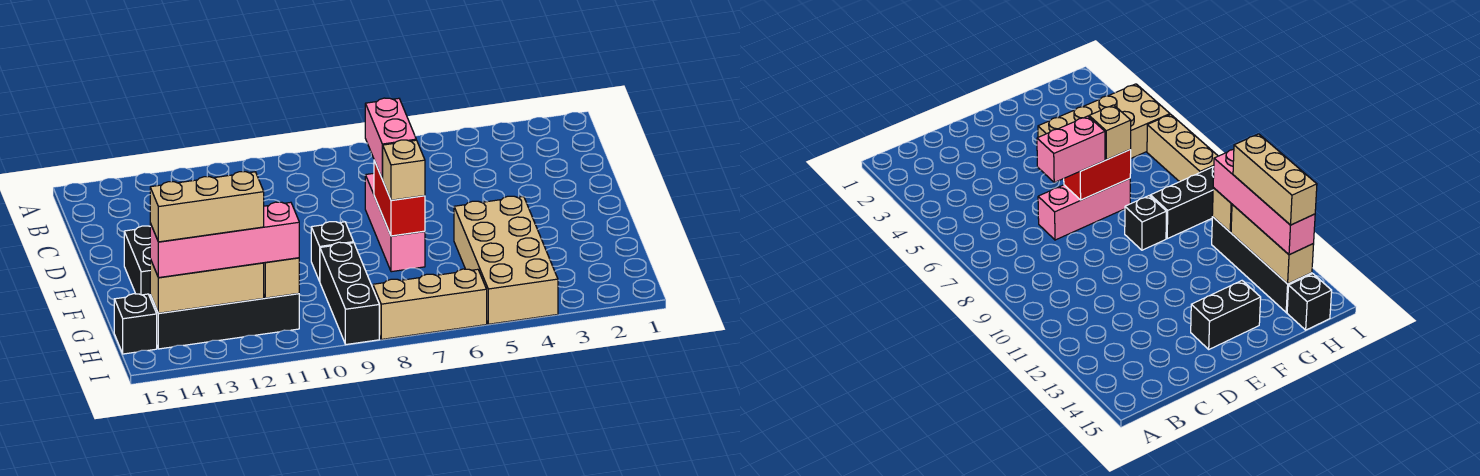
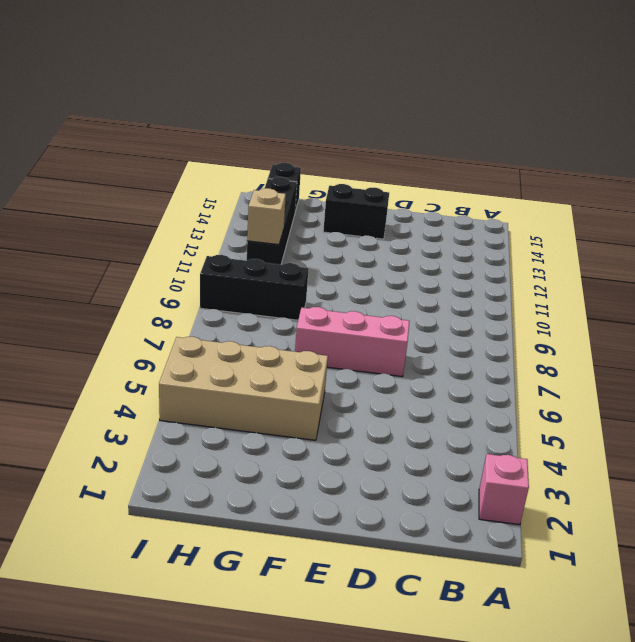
pink 1x1 brick [479,454,529,525] -> none
none -> black 1x1 brick [311,222,354,281]
none -> tan 1x3 brick [373,269,487,339]
none -> red 1x2 brick [374,161,425,236]

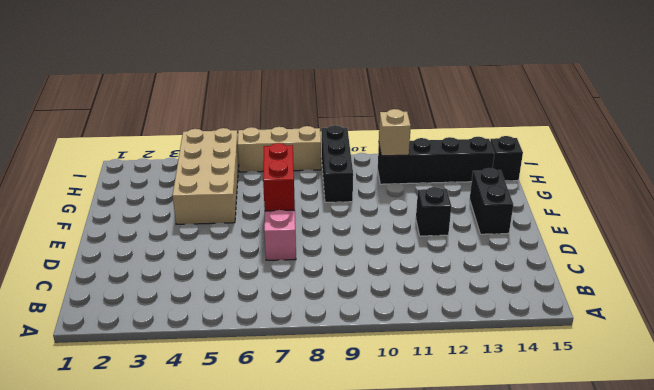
black 1x1 brick [416,187,451,236] -> black 1x1 brick moved to [311,222,354,281]
none -> tan 1x3 brick [150,259,264,313]
none -> pink 1x2 brick [365,98,416,179]
none -> tan 1x1 brick [383,140,425,200]

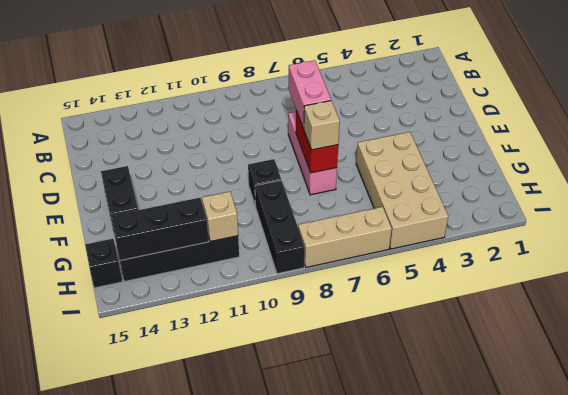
black 1x3 brick [111,198,209,261] -> tan 1x3 brick [150,259,264,313]
none -> pink 1x4 brick [150,202,299,278]
none -> tan 1x3 brick [150,172,264,242]

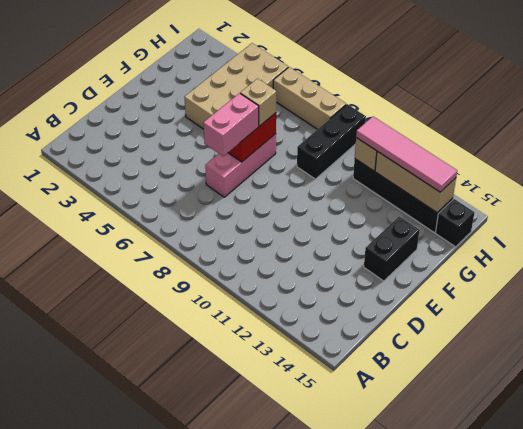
pink 1x4 tile [356,117,457,192] -> pink 1x4 brick [150,202,299,278]
none -> black 1x1 brick [311,222,354,281]
none -> tan 1x3 brick [150,172,264,242]

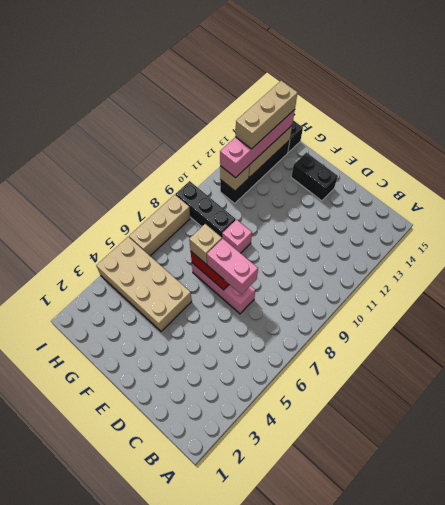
pink 1x1 brick [222,220,252,253] -> black 1x1 brick [311,222,354,281]

